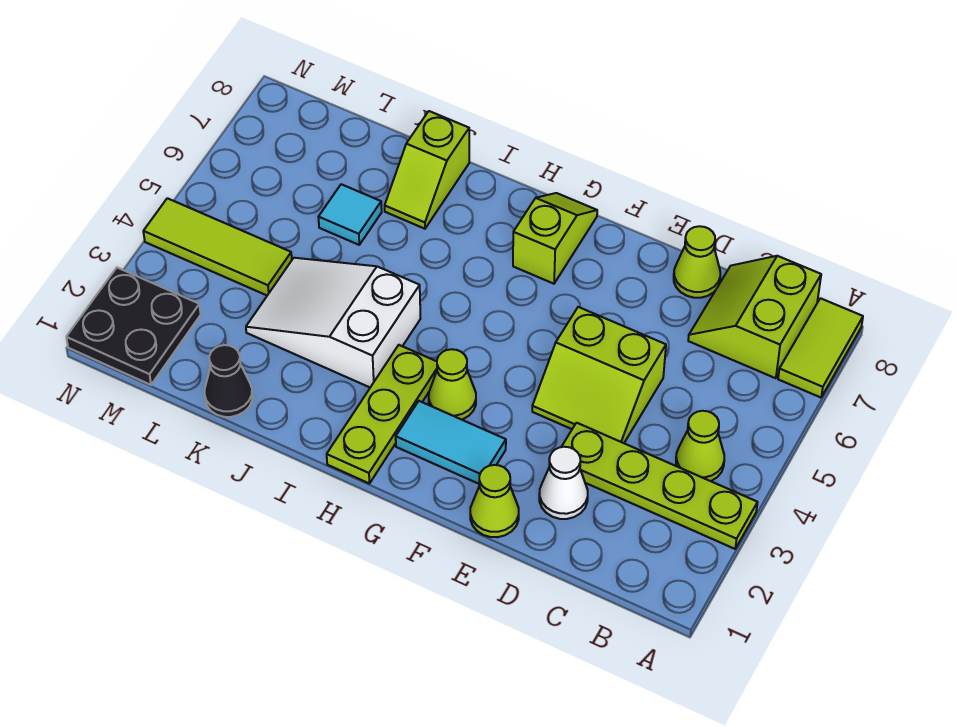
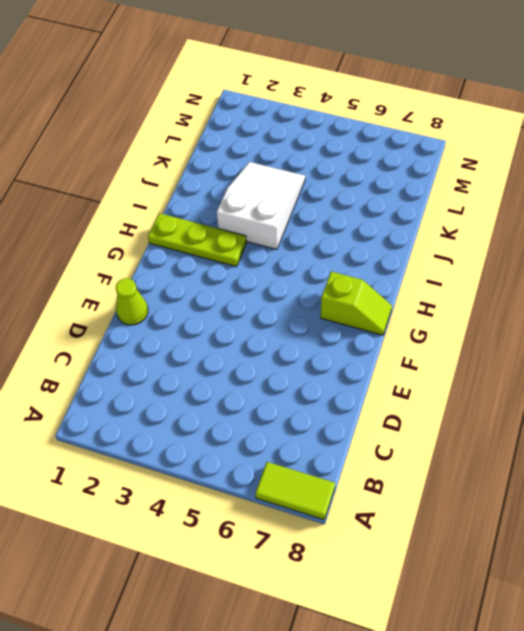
none -> lime 1x4 plate [562,423,757,549]
none -> lime 1x1 cone [676,411,724,481]
none -> lime 2x2 slope [688,256,821,378]

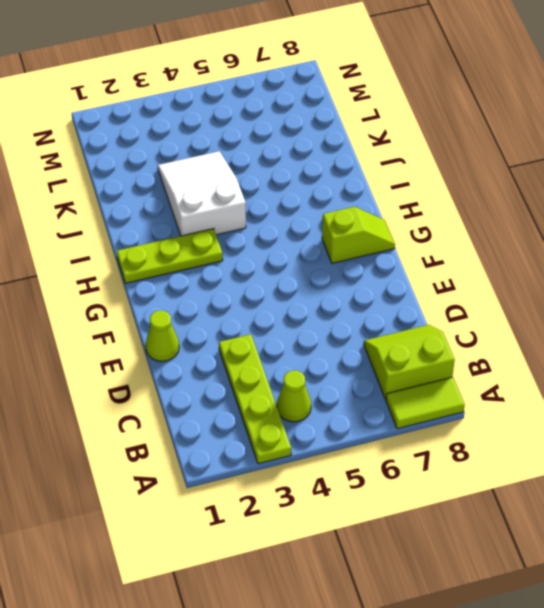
none -> white 1x1 cone [539,447,588,519]
none -> lime 2x2 slope [532,307,666,443]
none -> lime 1x1 cone [674,226,720,298]

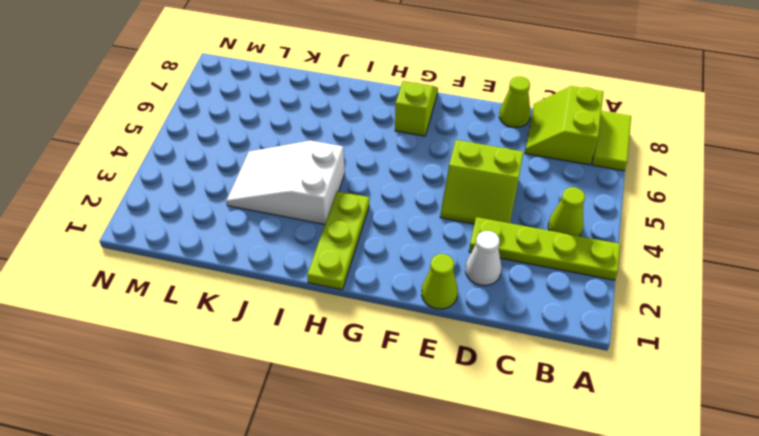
none -> cyan 1x2 tile [396,401,506,484]
none -> lime 1x1 cone [429,349,476,420]
none -> lime 1x2 slope [385,111,469,229]

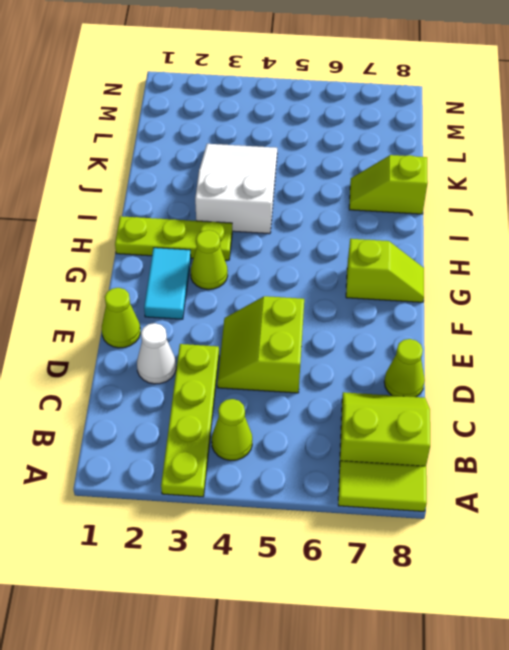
none -> black 1x1 cone [204,345,253,417]
none -> cyan 1x1 tile [319,184,382,245]
none -> lime 1x3 tile [143,198,292,295]

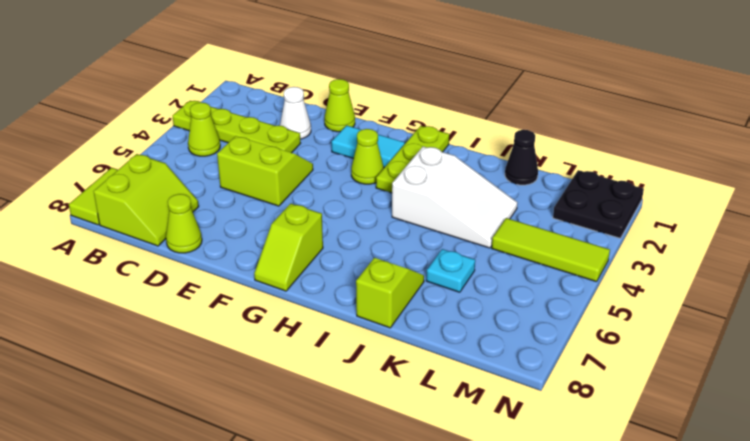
cyan 1x1 plate [426,249,475,292] -> cyan 1x1 tile [319,184,382,245]

